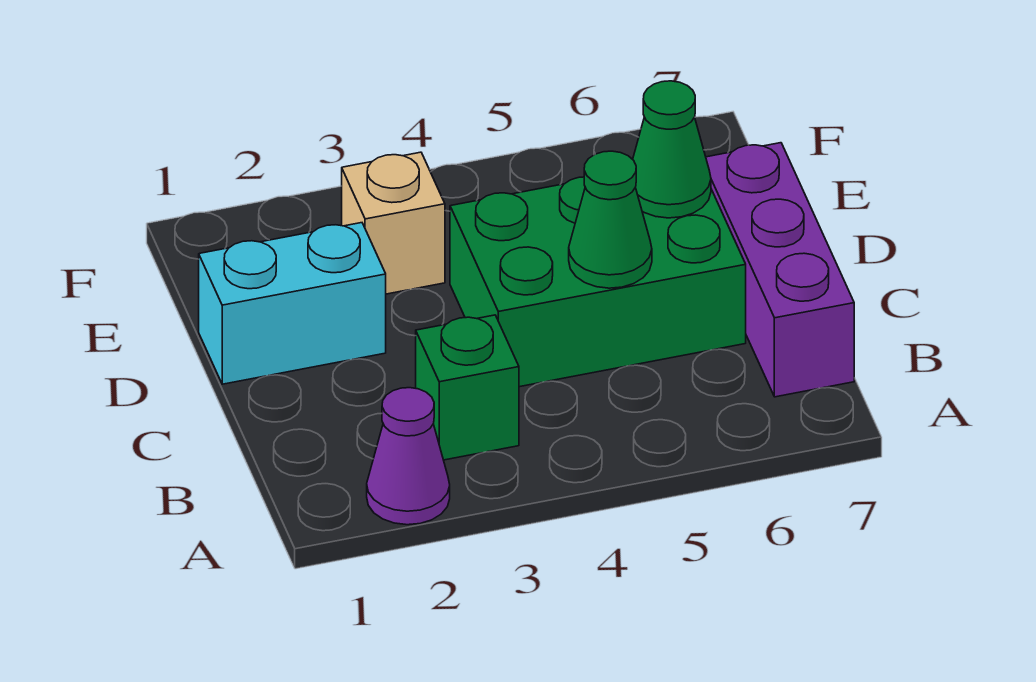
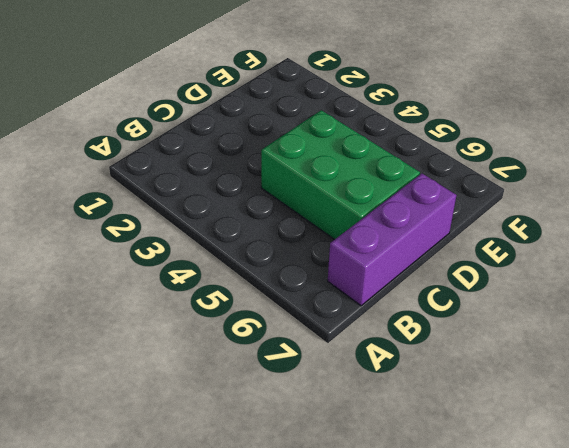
none -> purple 1x1 cone [367,388,450,525]
none -> green 1x1 brick [416,315,519,460]

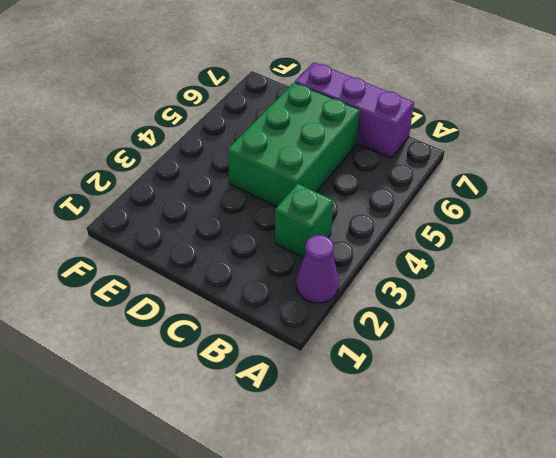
none -> cyan 1x2 brick [199,223,386,384]
none -> tan 1x1 brick [342,152,445,294]

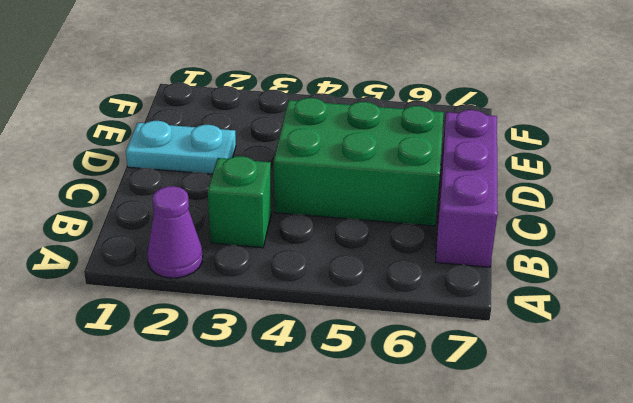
cyan 1x2 plate [126,121,236,174] -> cyan 1x2 brick [199,223,386,384]
none -> tan 1x1 brick [342,152,445,294]
none -> green 1x1 cone [569,151,652,288]

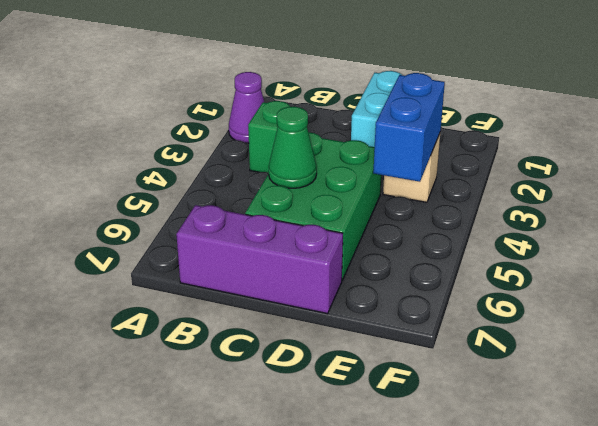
blue 1x2 brick [373,73,445,182] -> none
none -> green 1x1 cone [633,81,711,218]

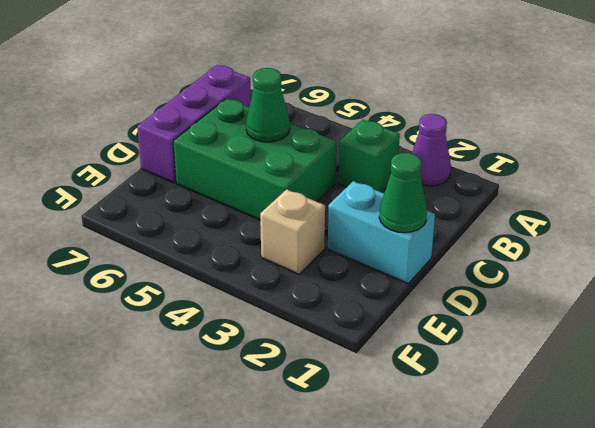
green 1x1 cone [379,153,427,233] -> green 1x1 cone moved to [633,81,711,218]

